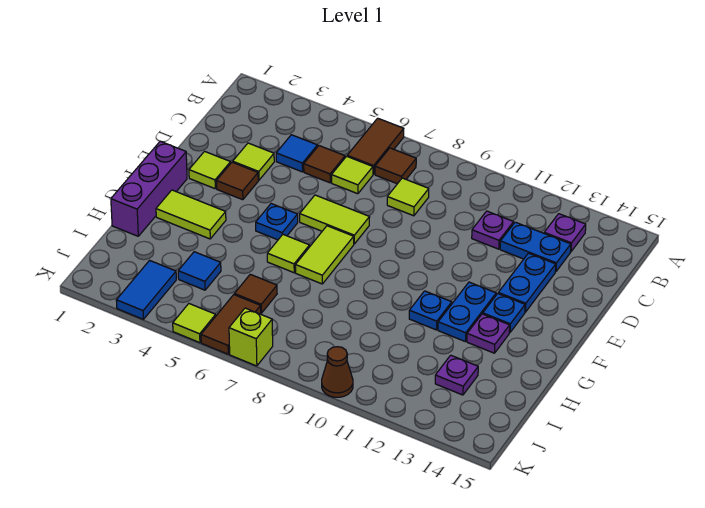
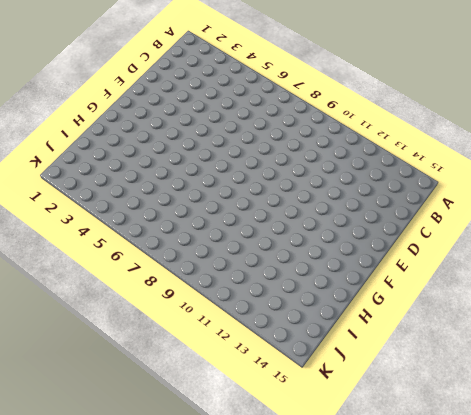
none -> brown 1x2 tile [347,118,404,174]
none -> brown 1x1 tile [375,148,416,184]
none -> purple 1x1 plate [544,214,586,252]
none -> blue 1x1 tile [276,135,318,172]

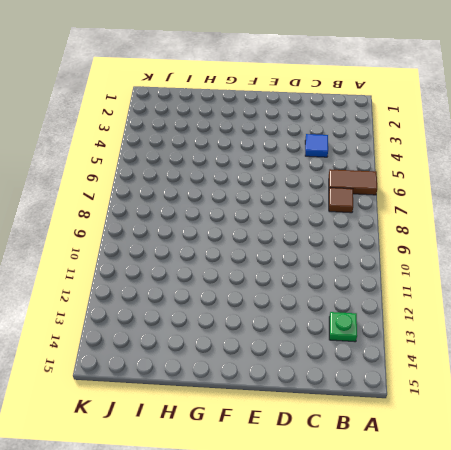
green 1x1 plate [329,312,357,342] -> purple 1x1 plate [544,214,586,252]
none -> brown 1x1 tile [304,146,345,183]
none -> lime 1x1 tile [331,156,373,194]
none -> lime 1x1 tile [387,178,429,216]
none -> purple 1x1 plate [472,211,514,249]

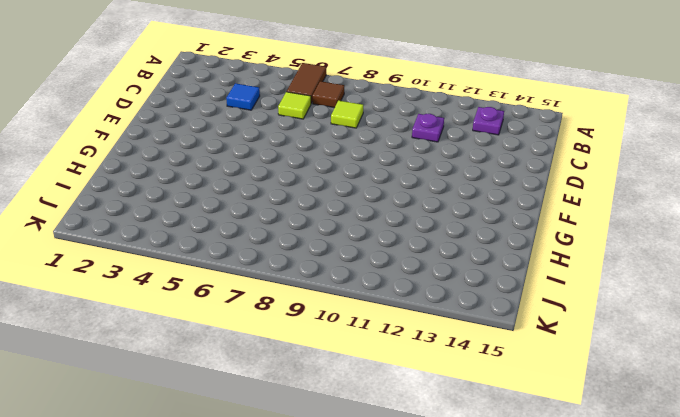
none -> brown 1x1 tile [304,146,345,183]
none -> blue 1x2 plate [500,222,571,272]
none -> lime 1x1 tile [233,143,274,180]
none -> blue 1x2 plate [498,253,556,312]

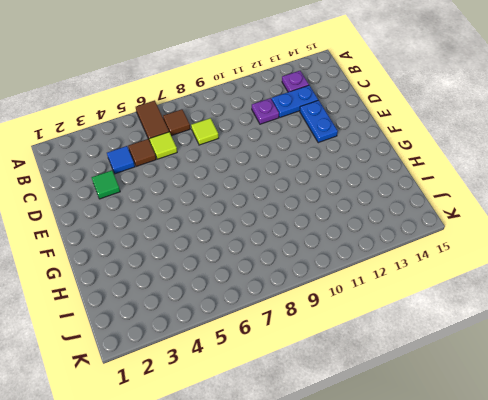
green 1x1 tile [92,170,120,199] -> lime 1x1 tile [233,143,274,180]
none -> lime 1x1 tile [189,151,231,189]
none -> brown 1x1 tile [216,162,258,200]
none -> lime 1x2 tile [300,195,370,244]
none -> purple 1x3 brick [111,141,187,236]

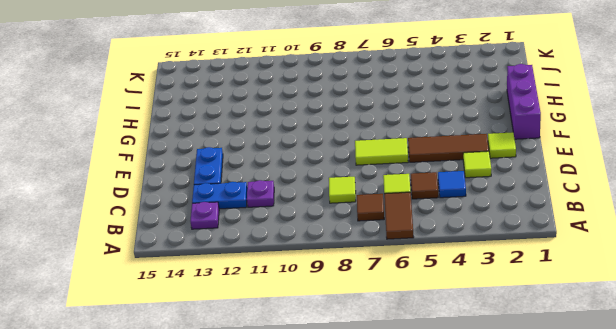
brown 1x3 tile [408,134,489,162] -> brown 1x1 tile [216,162,258,200]
none -> blue 1x1 plate [256,204,298,240]
none -> lime 1x2 tile [295,226,354,284]
none -> blue 1x2 plate [438,282,496,342]
none -> blue 1x1 plate [483,294,525,333]

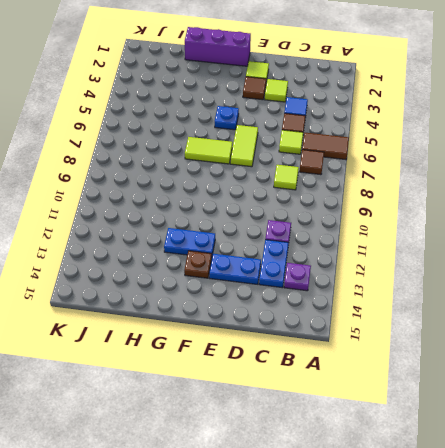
brown 1x1 plate [184,251,212,278] -> blue 1x1 plate [483,294,525,333]
none -> lime 1x2 tile [156,190,226,239]
none -> lime 1x1 tile [267,235,310,273]
none -> blue 1x1 plate [409,291,452,330]
none -> purple 1x1 plate [467,314,510,353]

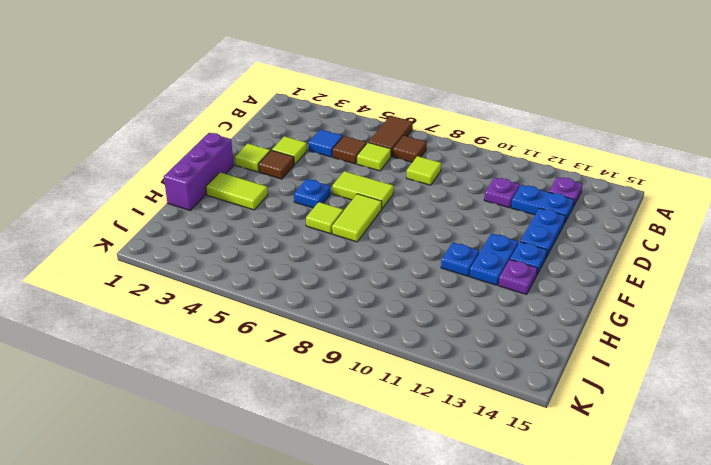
none -> blue 1x1 tile [178,252,221,290]
none -> brown 1x1 tile [234,274,277,313]
none -> purple 1x1 plate [435,355,478,395]
none -> blue 1x2 tile [116,260,176,319]

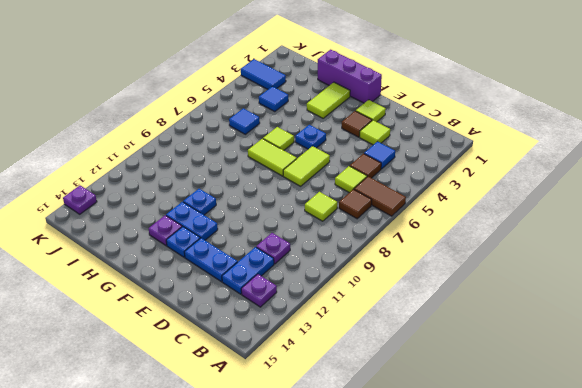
blue 1x1 tile [229,108,260,134] -> brown 1x1 tile [234,274,277,313]
purple 1x1 plate [63,186,97,214] -> purple 1x1 plate moved to [435,355,478,395]
none -> brown 1x2 tile [201,295,261,354]
none -> lime 1x1 tile [173,304,216,343]
none -> lime 1x1 brick [229,308,273,366]
none -> brown 1x1 cone [322,347,353,397]

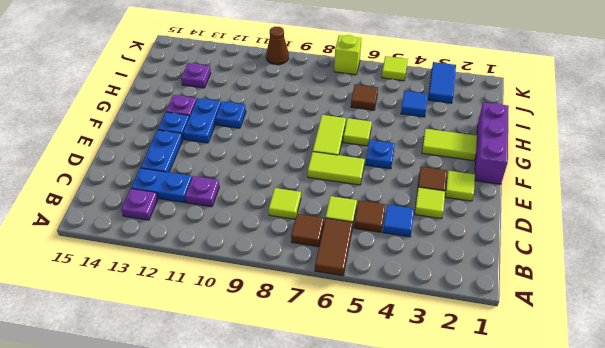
none -> brown 1x2 tile [201,295,261,354]

